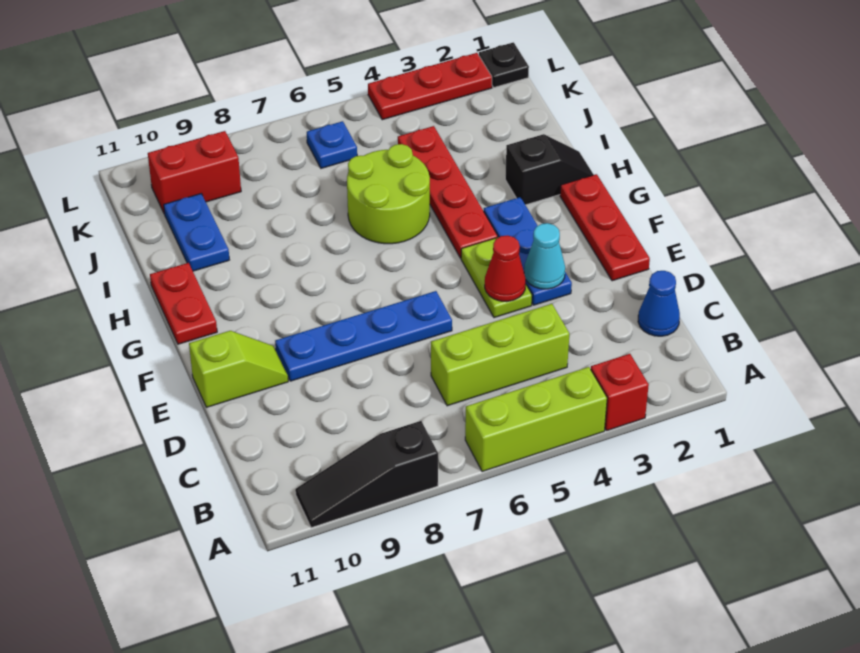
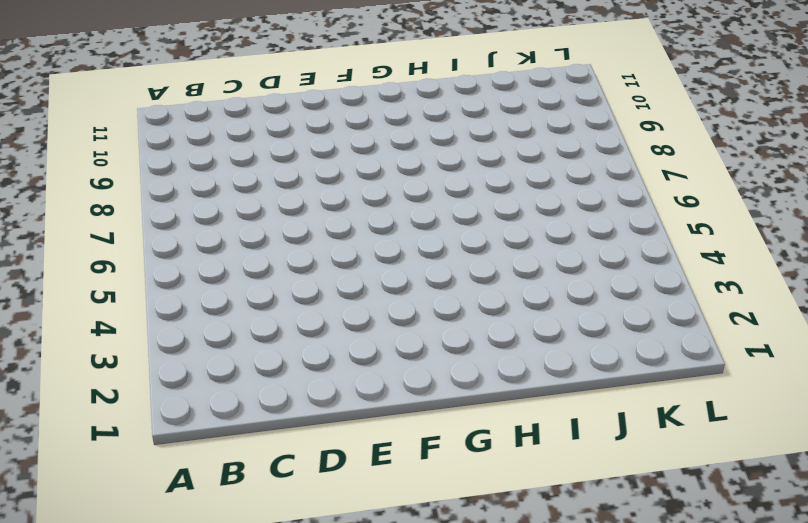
none -> red 1x1 brick [591,354,649,431]
none -> lime 1x3 brick [465,367,607,472]
none -> black 1x3 slope [295,421,438,528]

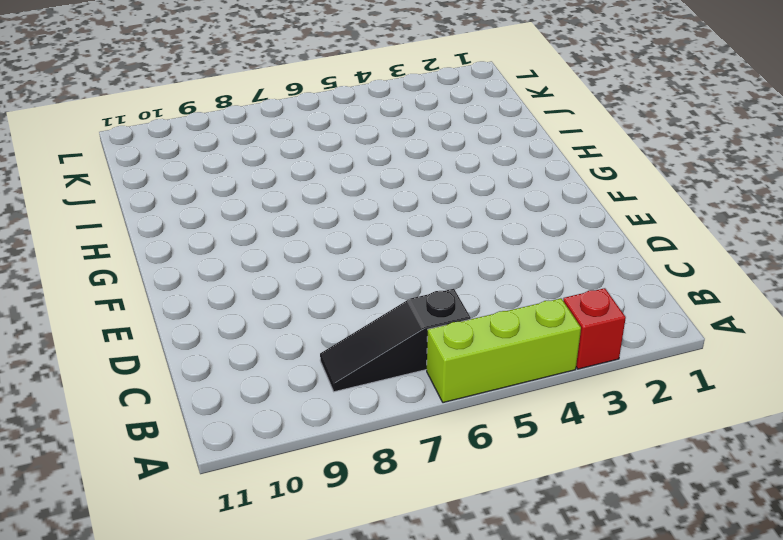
black 1x3 slope [320,289,471,392] -> black 1x3 slope moved to [295,421,438,528]
none -> blue 1x1 cone [638,271,680,336]
none -> lime 1x3 brick [431,304,569,406]
none -> red 1x3 plate [560,174,650,281]

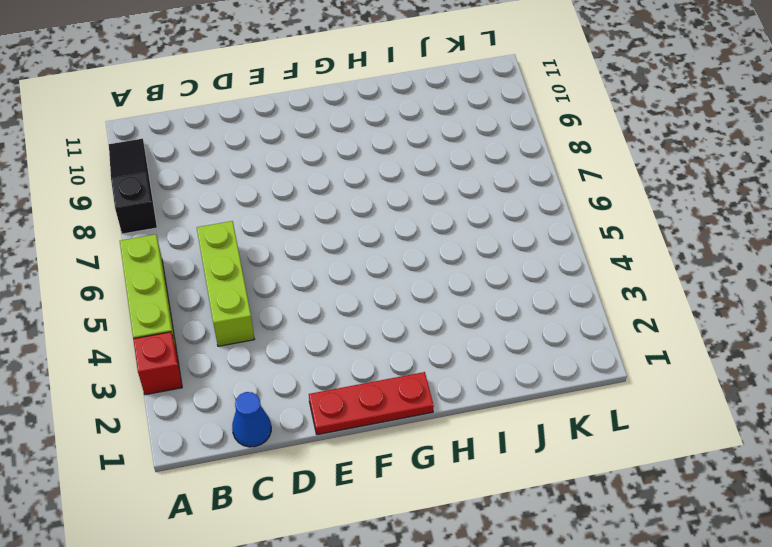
none -> blue 1x3 plate [484,197,572,305]
none -> lime 1x2 plate [461,238,532,318]
none -> blue 1x4 plate [275,291,452,381]

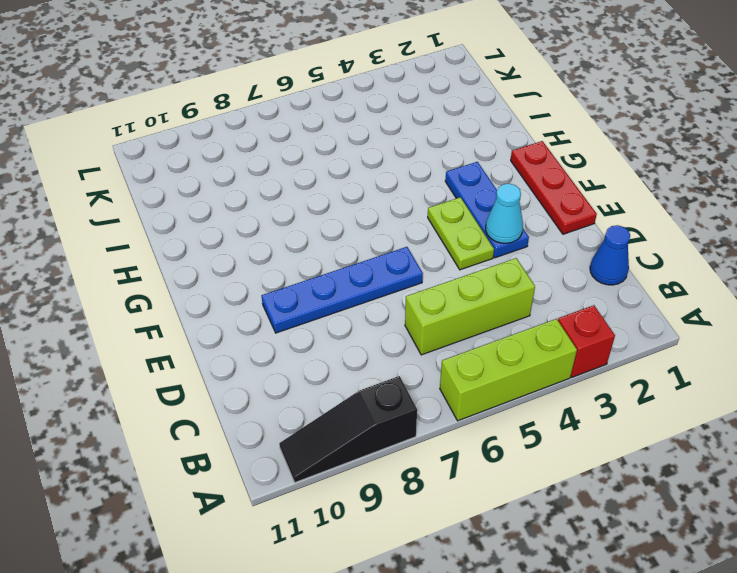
none -> lime 1x2 slope [189,331,288,407]
none -> red 1x4 plate [398,126,498,258]
none -> red 1x2 plate [150,263,217,344]

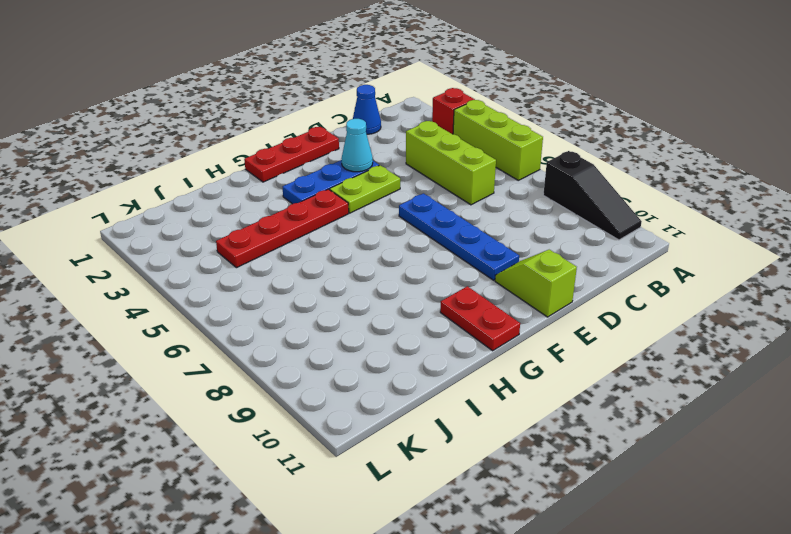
red 1x2 plate [440,286,520,351] -> red 1x2 plate turned to [150,263,217,344]
none -> black 1x2 slope [505,134,594,205]
none -> lime 2x2 round brick [347,144,430,244]
none -> blue 1x2 plate [164,194,229,271]

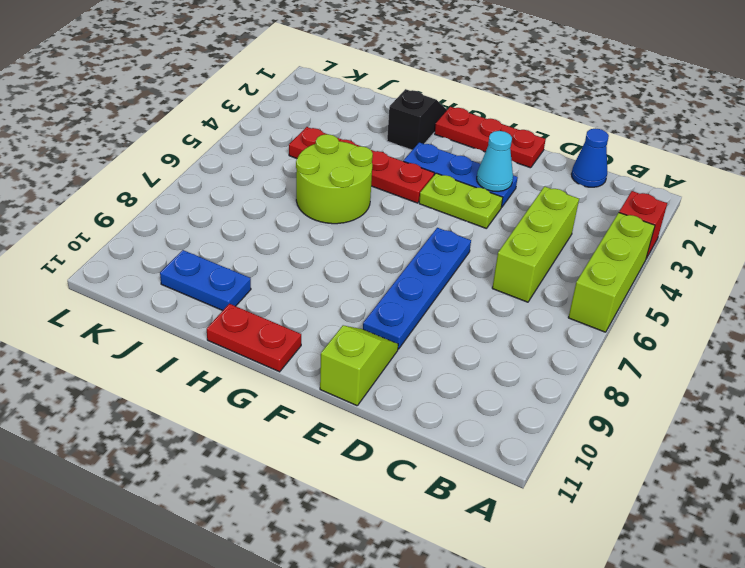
none -> black 1x3 slope [295,421,438,528]
none -> blue 1x1 plate [307,121,357,168]
none -> red 1x2 brick [148,131,241,214]

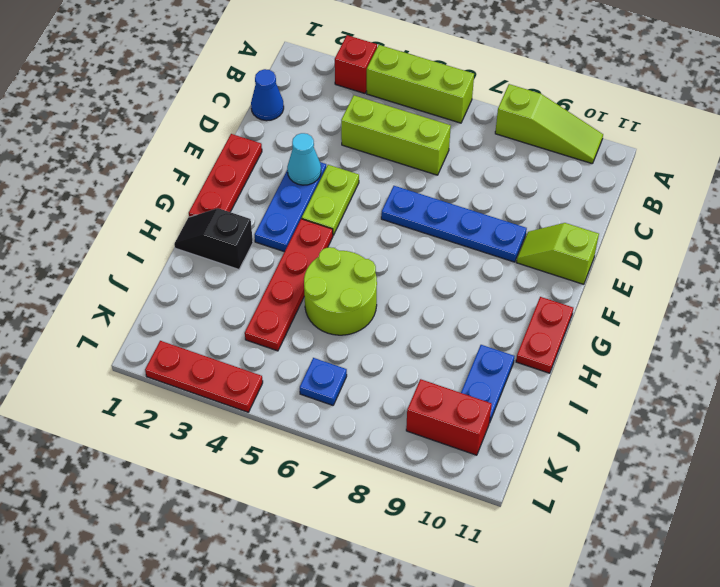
lime 1x3 slope [495,84,603,164] -> black 1x3 slope [295,421,438,528]
none -> black 1x1 plate [479,42,529,87]
none -> red 1x1 cone [485,236,526,302]

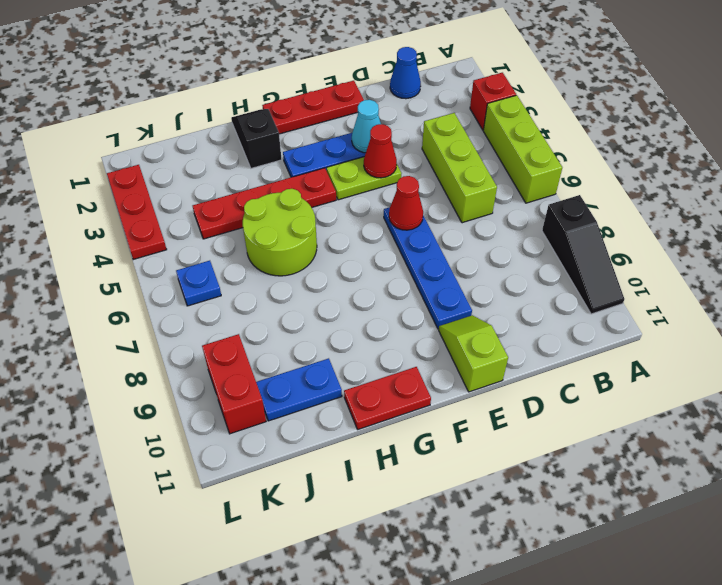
red 1x1 cone [389,176,423,230] -> none
none -> black 1x1 plate [479,42,529,87]

